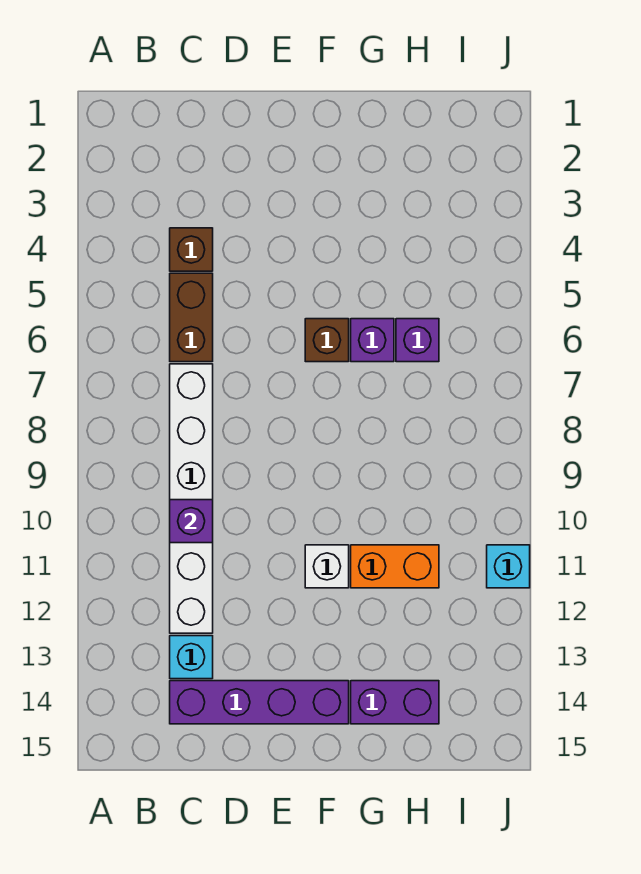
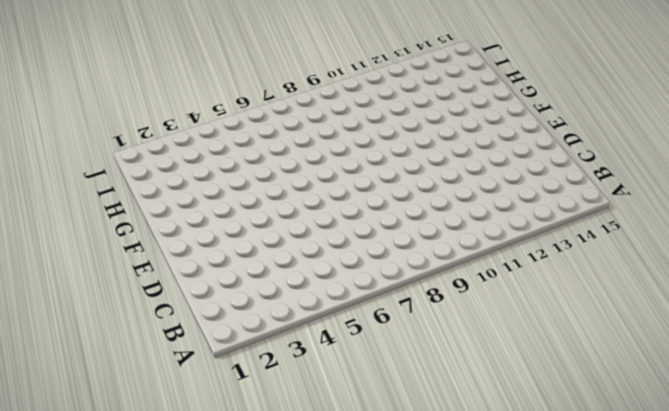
none -> brown 1x1 brick [170,228,213,271]
none -> brown 1x2 brick [170,273,213,362]
none -> white 1x6 brick [170,364,213,633]

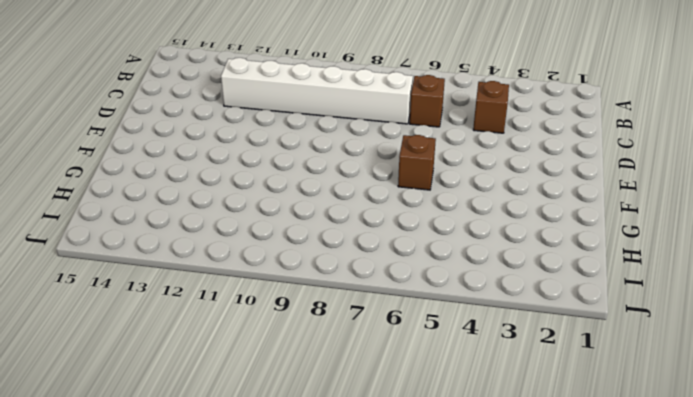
brown 1x1 brick [410,75,445,127] -> brown 1x2 brick [170,273,213,362]
none -> cyan 1x1 brick [170,636,213,679]
none -> purple 1x4 brick [170,681,349,724]
none -> white 1x1 brick [305,545,349,588]

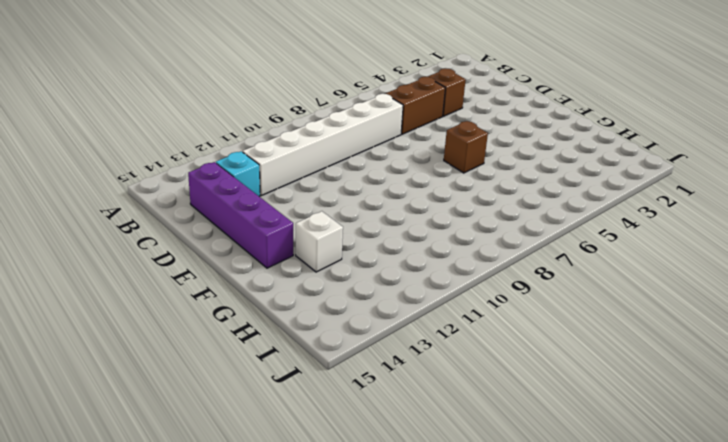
white 1x1 brick [296,211,343,272] -> white 1x1 brick moved to [305,545,349,588]
none -> purple 1x1 brick [351,319,394,362]
none -> orange 1x2 brick [351,545,439,588]
none -> purple 1x2 brick [351,681,439,724]

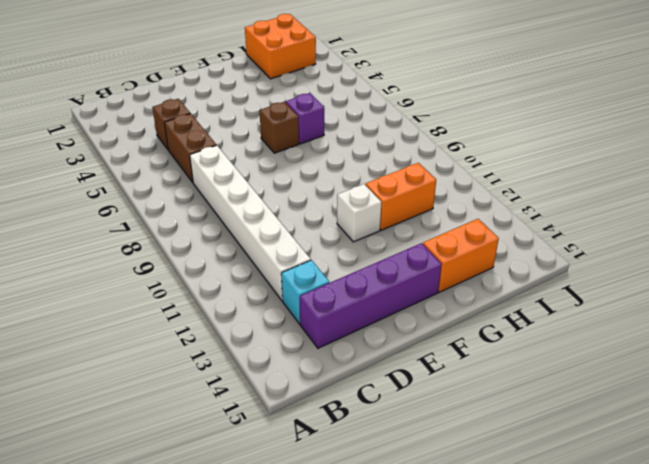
orange 1x2 brick [423,219,499,292] -> purple 1x2 brick [351,681,439,724]
orange 2x2 brick [245,14,316,79] -> none
none -> purple 1x1 brick [396,319,439,362]
none -> cyan 1x1 brick [487,545,530,588]
none -> purple 1x1 brick [170,500,213,543]

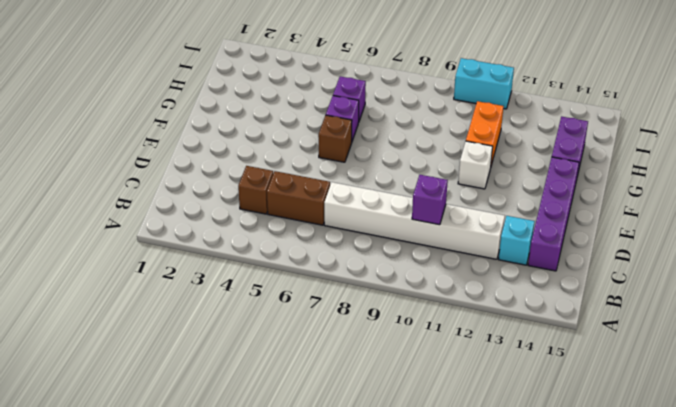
cyan 1x2 brick [454,58,514,109] -> cyan 1x1 brick [487,545,530,588]

